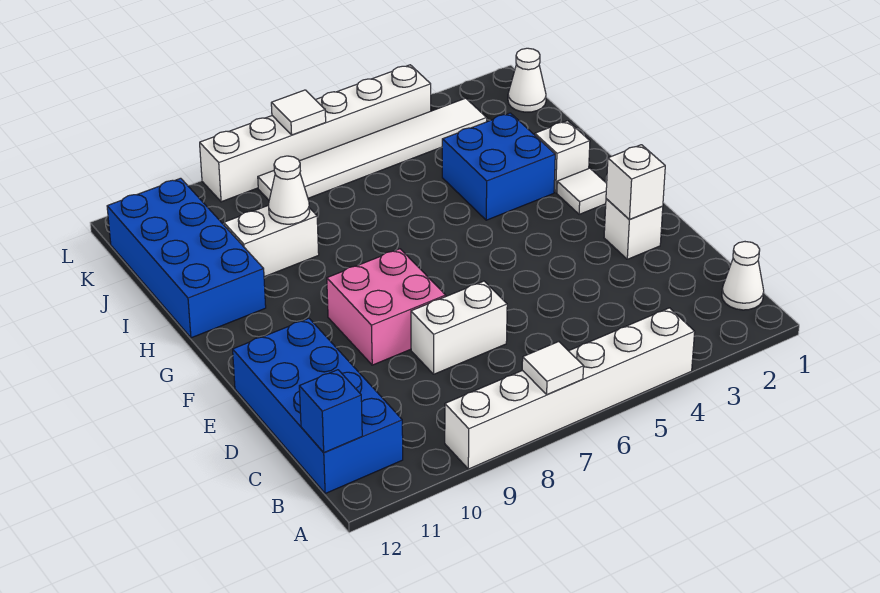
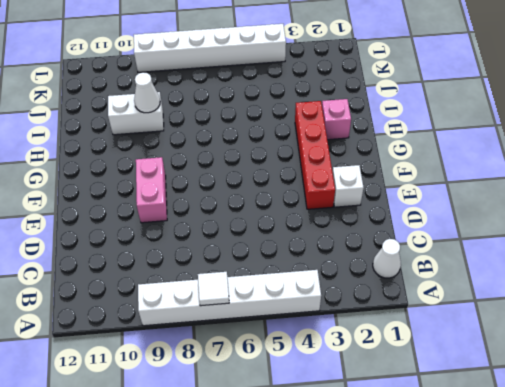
red 1x4 brick [295,101,335,209] -> blue 2x2 brick [442,113,555,220]
pink 1x2 brick [136,157,167,223] -> pink 2x2 brick [327,249,446,365]
pink 1x1 brick [322,99,351,140] -> white 1x1 brick [535,121,590,192]
none -> blue 2x4 brick [233,318,403,493]
none -> white 1x2 brick [411,281,507,374]
none -> white 1x1 tile [557,168,607,214]

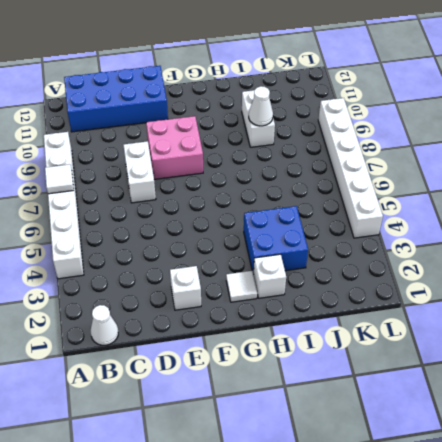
none -> blue 2x4 brick [107,178,266,338]
none -> white 1x1 cone [508,48,546,112]
none -> white 1x6 tile [258,98,487,200]

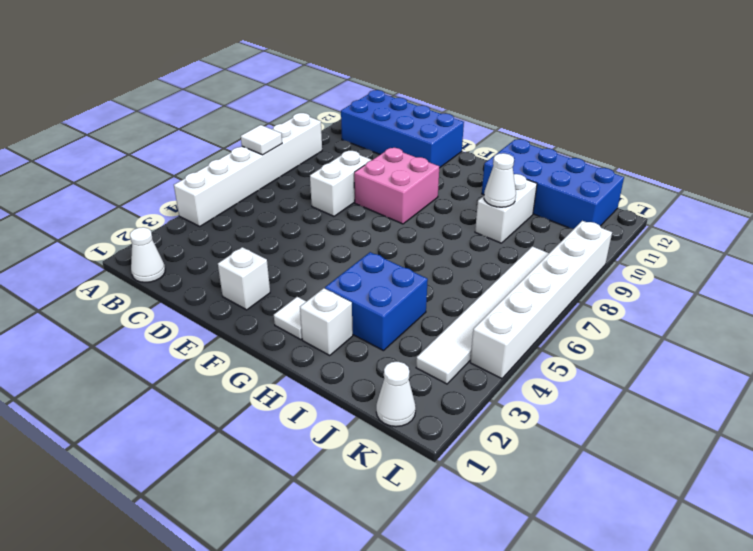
none -> blue 1x1 brick [299,370,362,453]
none -> white 1x1 brick [606,145,665,219]
none -> white 1x1 tile [271,90,326,135]

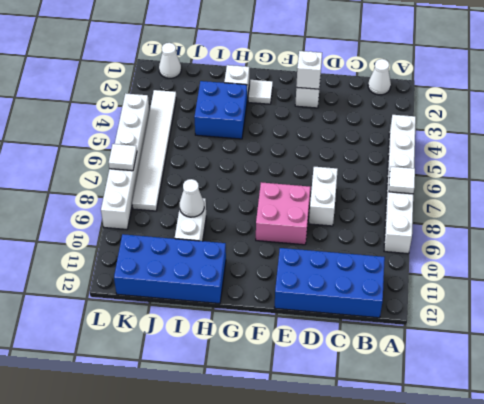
none -> blue 1x1 brick [299,370,362,453]

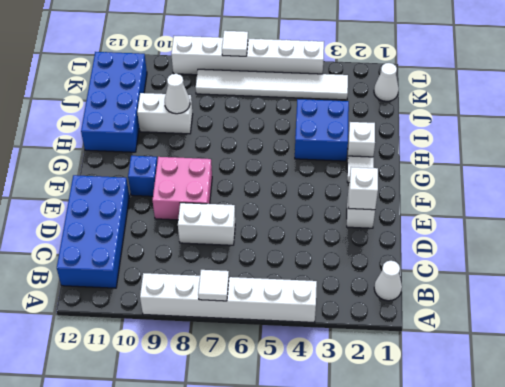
blue 1x1 brick [128,156,157,196] -> blue 1x1 brick moved to [299,370,362,453]

